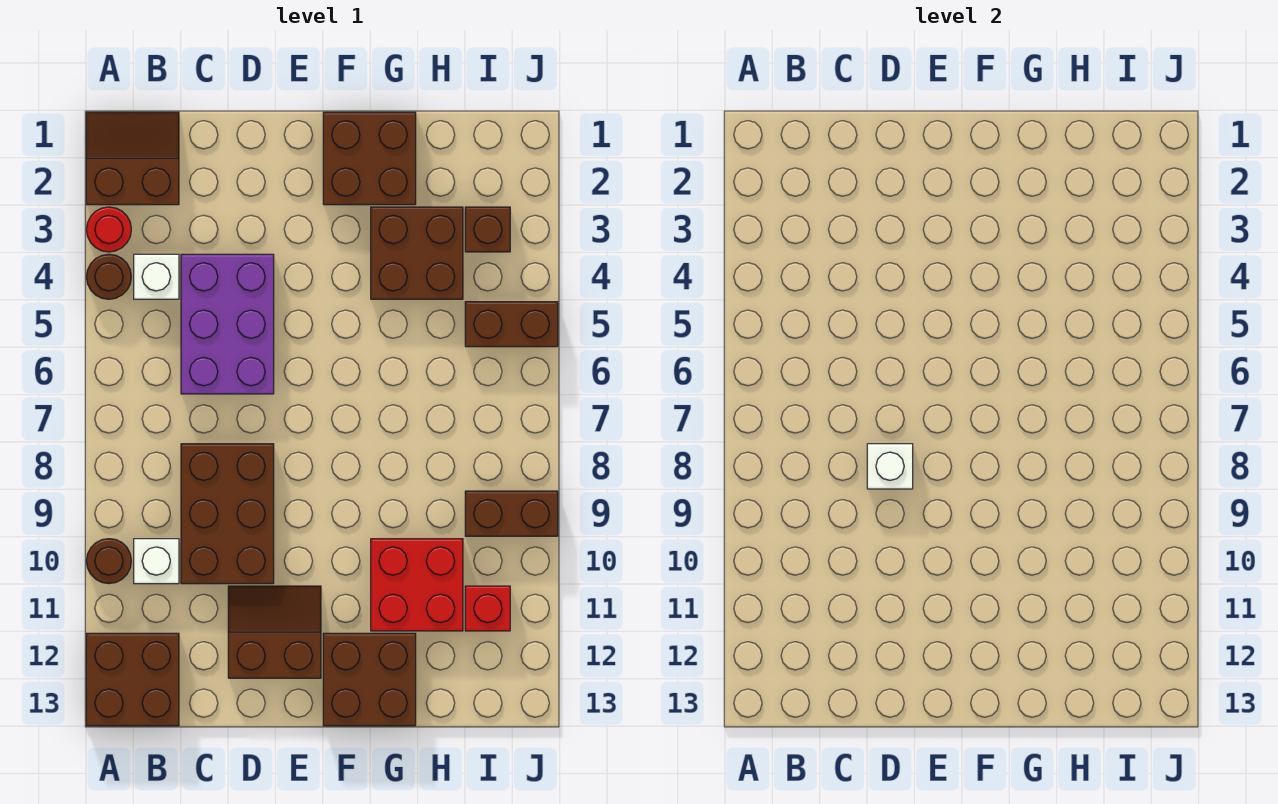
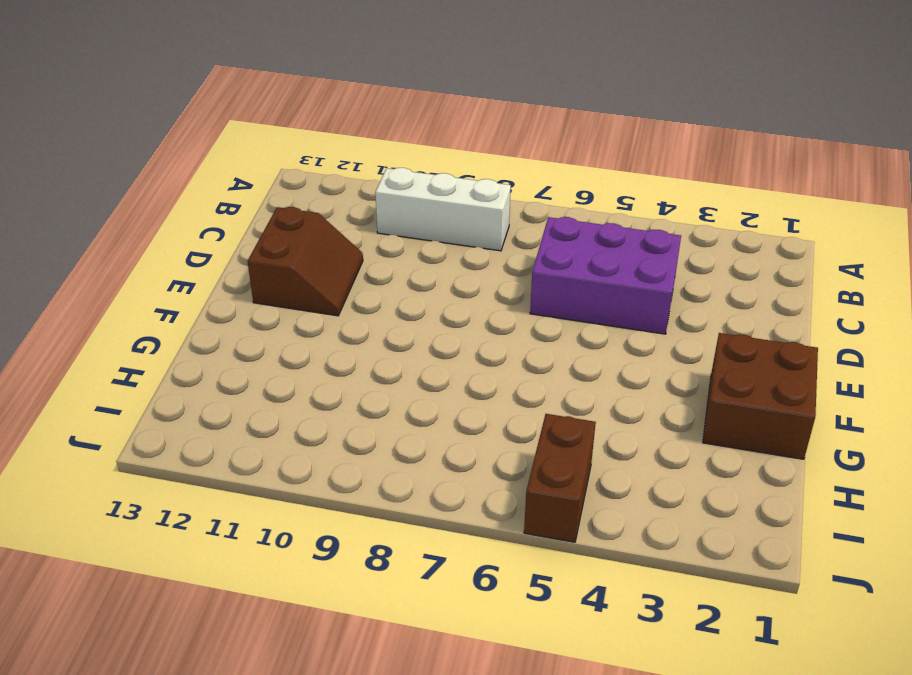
white 1x3 brick [375,168,511,251] -> white 1x1 brick [134,539,179,584]
none -> brown 2x2 slope [86,112,179,205]
none -> red 1x1 round brick [86,207,131,252]
none -> brown 1x1 round brick [86,254,131,299]

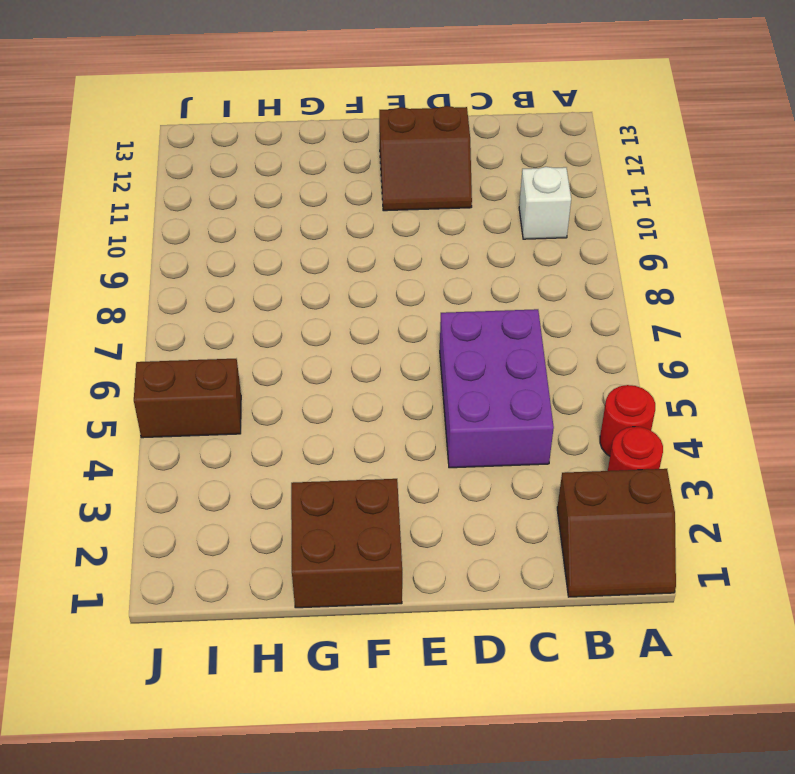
red 1x1 round brick [600,385,655,456] -> brown 1x1 round brick [86,254,131,299]
none -> brown 1x1 round brick [86,539,131,584]
none -> brown 2x2 brick [86,633,179,726]
none -> white 1x1 brick [134,254,179,299]

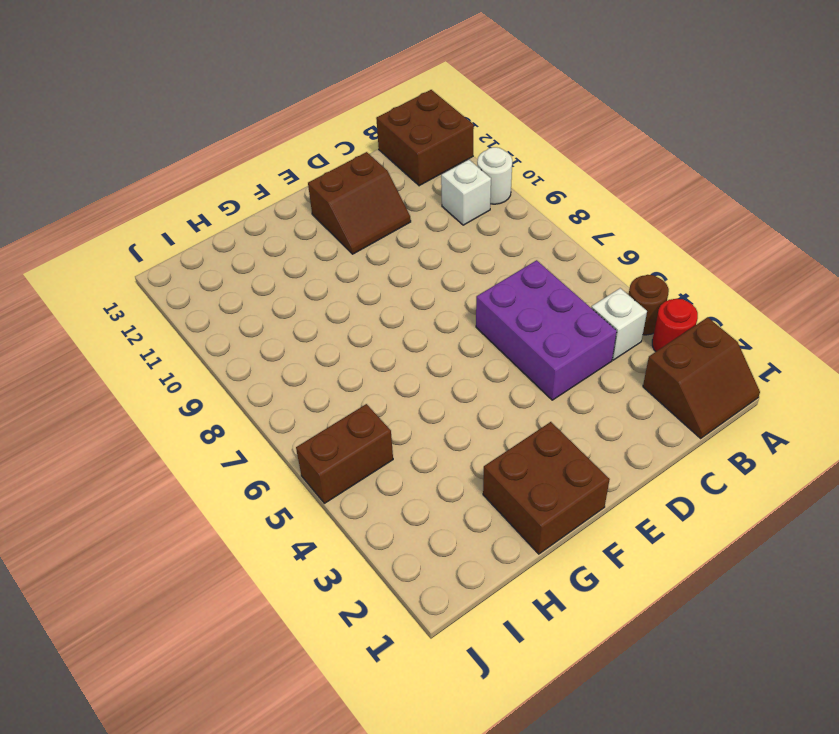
white 1x1 round brick [477,147,512,204] -> brown 1x1 round brick [86,539,131,584]
none -> brown 2x3 brick [181,444,274,584]
none -> brown 2x2 brick [323,633,416,726]
none -> brown 2x2 brick [371,207,463,299]

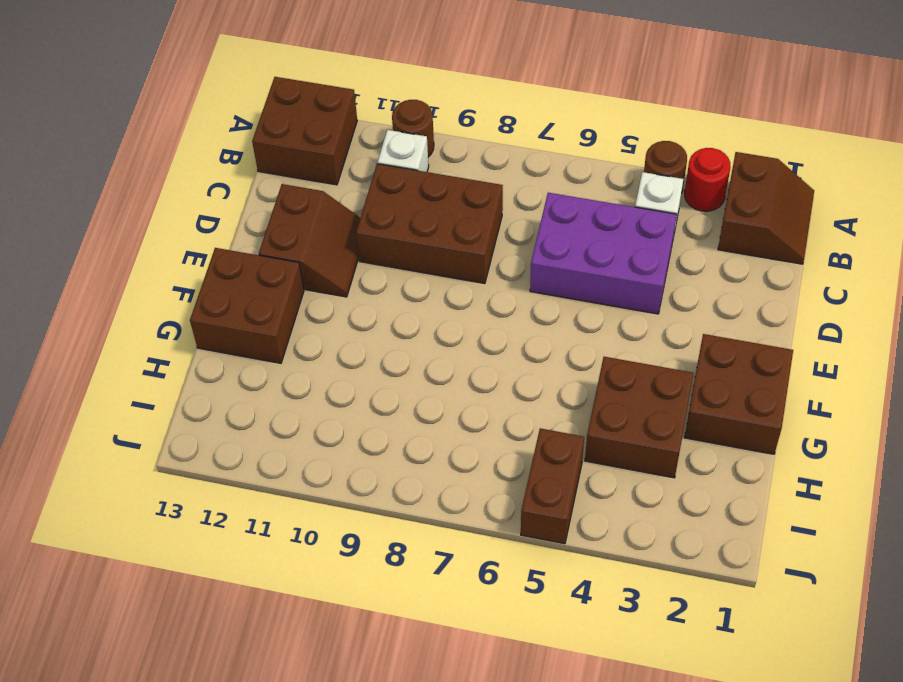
none -> red 2x2 brick [371,539,463,631]
none -> brown 1x1 brick [465,207,510,252]
none -> brown 1x2 brick [465,491,558,536]

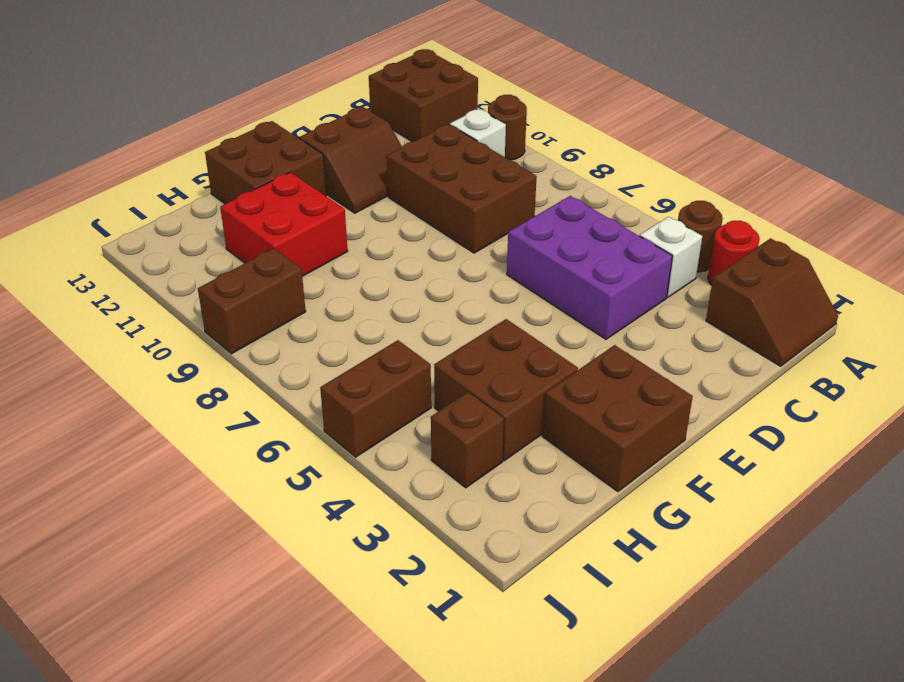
none -> red 1x1 brick [465,586,510,631]
none -> white 1x1 brick [867,444,913,489]

